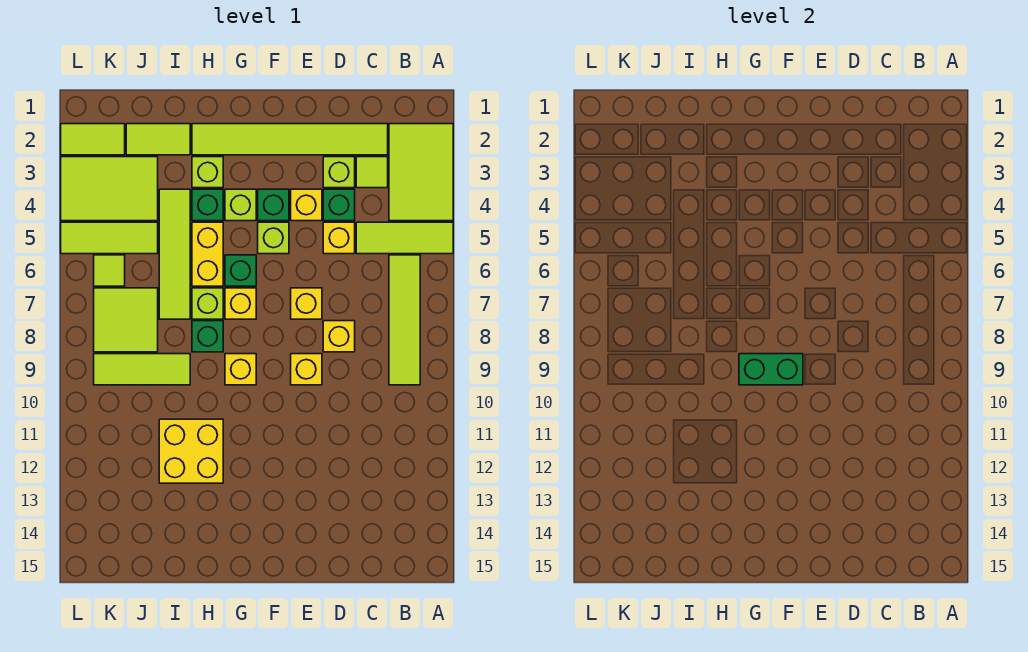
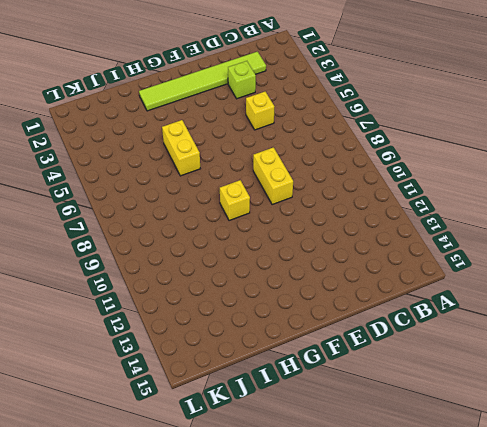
yellow 1x2 brick [253,147,293,205] -> yellow 1x1 brick [291,354,322,385]
none -> lime 2x3 tile [389,124,453,221]
none -> lime 1x3 tile [356,222,453,254]
none -> lime 1x4 tile [389,255,420,385]
none -> lime 1x1 tile [356,157,388,188]

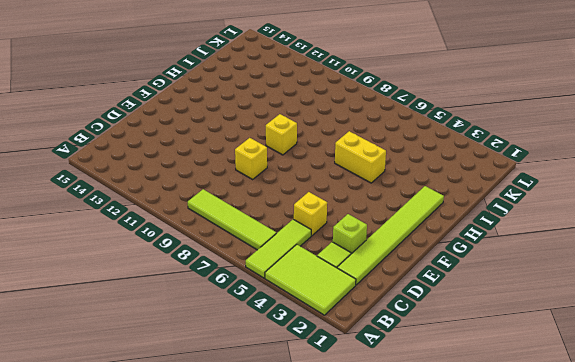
none -> green 1x1 brick [323,189,355,221]
none -> yellow 1x1 brick [323,321,355,352]
none -> yellow 1x1 brick [291,189,322,221]
none -> yellow 1x1 brick [291,288,322,319]

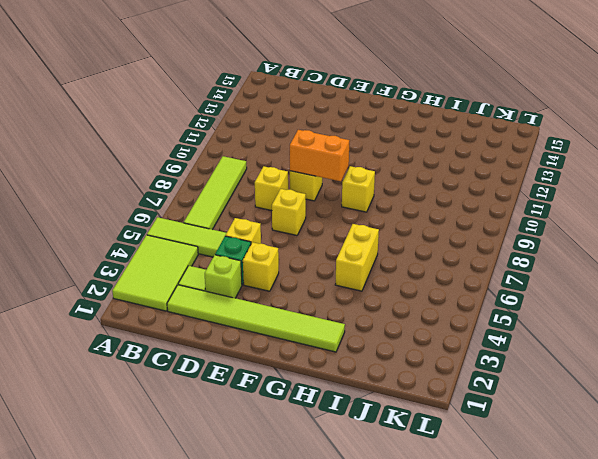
orange 1x2 brick [290,130,349,181] -> green 1x2 brick [739,354,803,385]
none -> green 1x1 brick [258,189,289,221]
none -> lime 1x1 brick [258,222,289,254]
none -> lime 1x1 brick [225,189,256,221]
none -> green 1x1 brick [225,255,256,286]

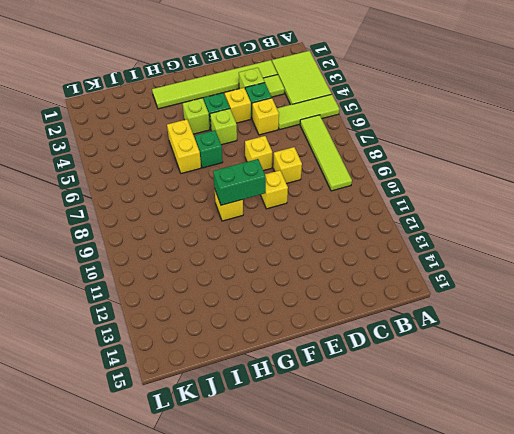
none -> yellow 1x1 brick [225,288,256,319]
none -> lime 1x1 brick [192,157,223,188]
none -> green 1x1 brick [192,189,223,221]
none -> lime 1x1 brick [192,288,223,319]

